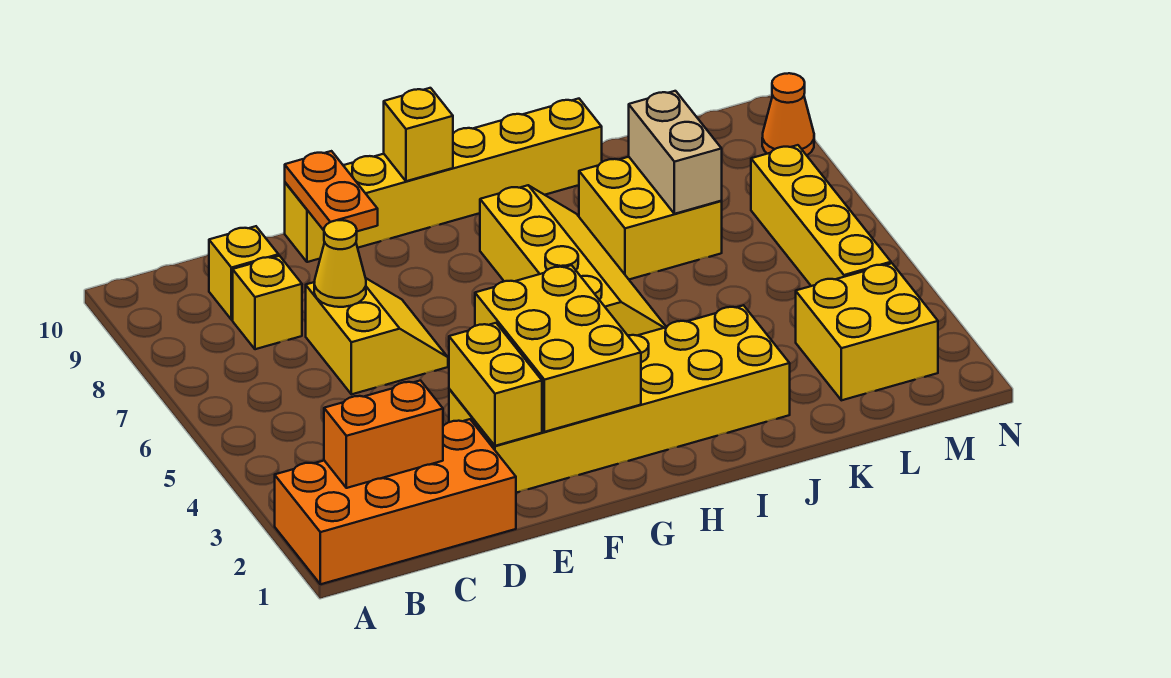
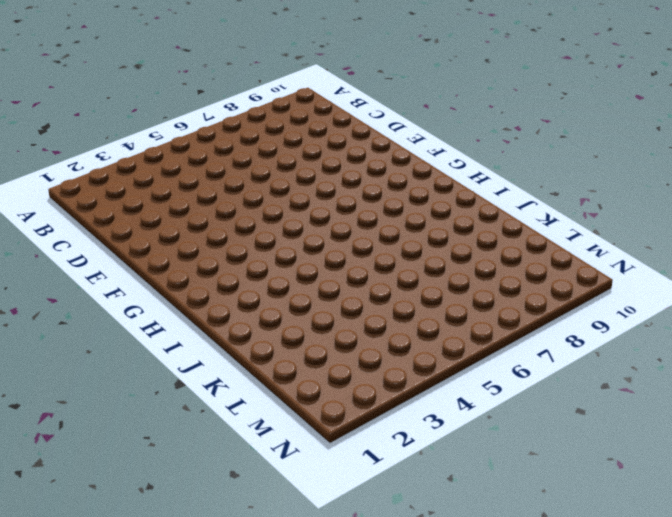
none -> orange 2x4 brick [275,419,516,584]
none -> yellow 1x1 brick [233,256,302,349]
none -> yellow 1x1 brick [209,226,279,320]

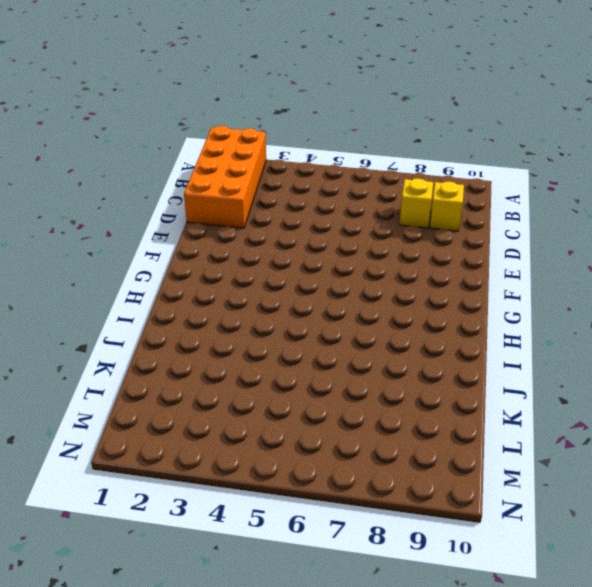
none -> yellow 2x2 slope [306,278,448,394]
none -> yellow 2x6 brick [449,305,790,493]
none -> yellow 1x6 brick [285,99,602,262]

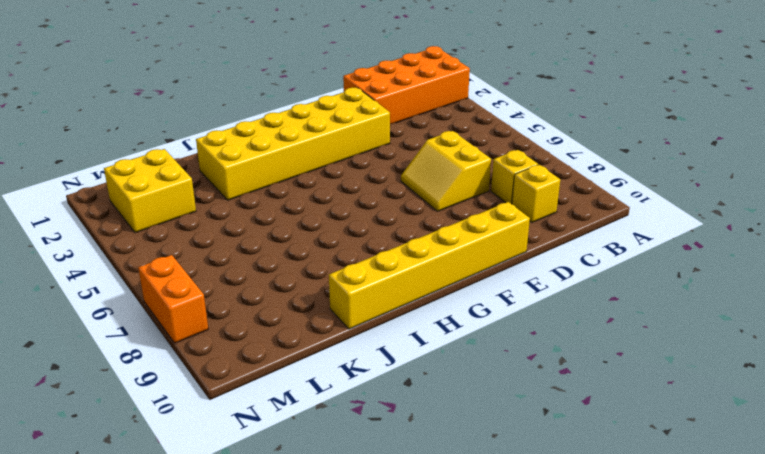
orange 1x2 brick [138,255,208,343] -> orange 1x2 brick turned to [324,380,443,488]
none -> yellow 2x4 slope [480,185,666,336]
none -> yellow 2x2 brick [579,157,722,279]
none -> yellow 1x4 brick [751,145,891,286]

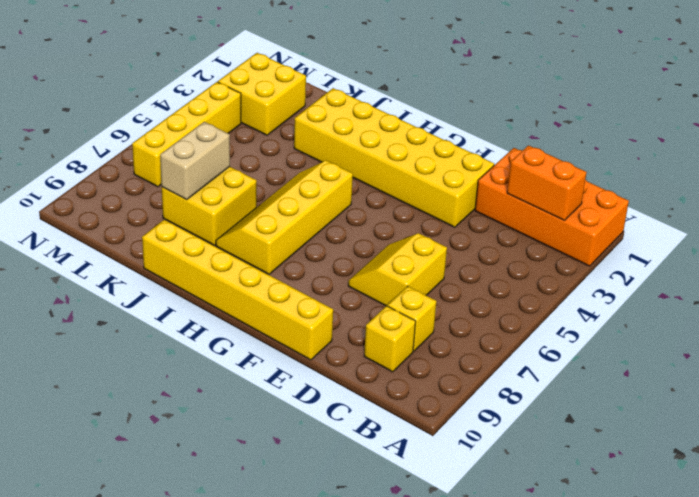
none -> orange 1x1 cone [762,73,814,155]
none -> yellow 1x1 cone [314,220,366,307]
none -> yellow 1x2 brick [449,323,542,446]

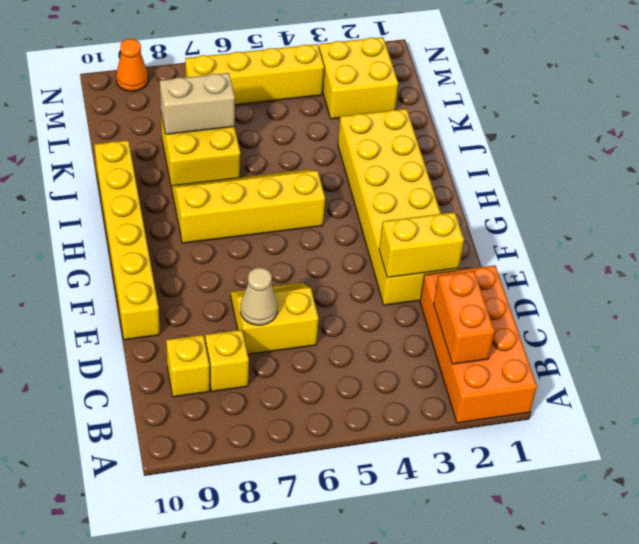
tan 1x1 cone [241,268,277,325] -> yellow 1x1 cone [314,220,366,307]
none -> orange 1x2 plate [285,151,378,231]
none -> yellow 2x3 brick [475,265,641,432]
none -> yellow 1x1 brick [384,88,453,181]

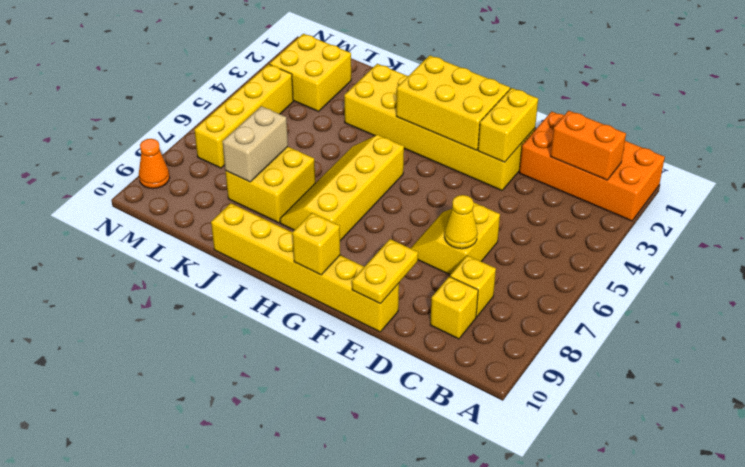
yellow 1x2 plate [352,239,418,304] -> orange 1x2 plate [285,151,378,231]
yellow 2x3 brick [396,55,510,150] -> yellow 2x3 brick turned to [475,265,641,432]

